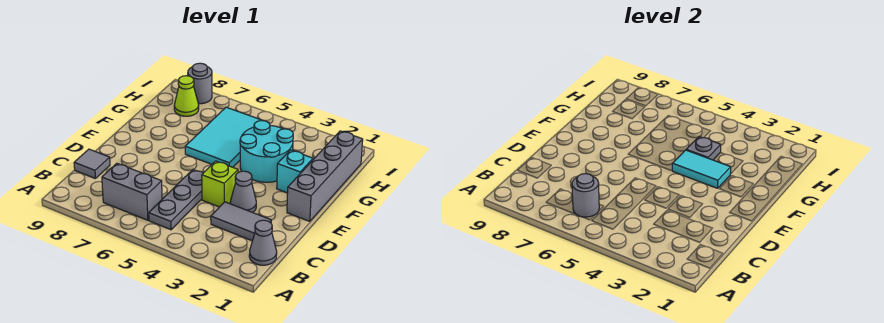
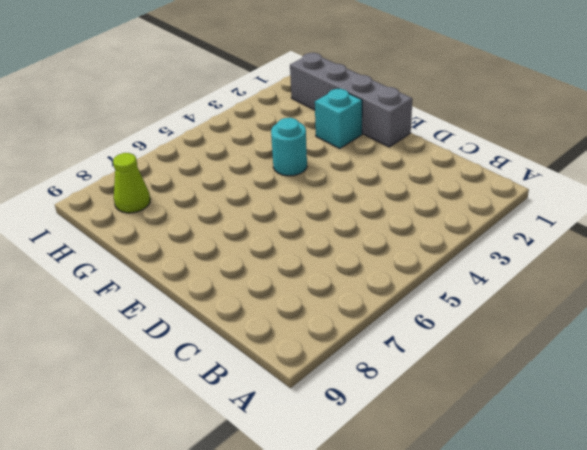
cyan 1x1 round brick [271,118,307,176] -> cyan 2x2 round brick [240,121,293,182]
none -> grey 1x1 cone [249,220,277,265]
none -> grey 1x3 plate [149,170,203,230]
none -> grey 1x2 brick [102,163,162,220]

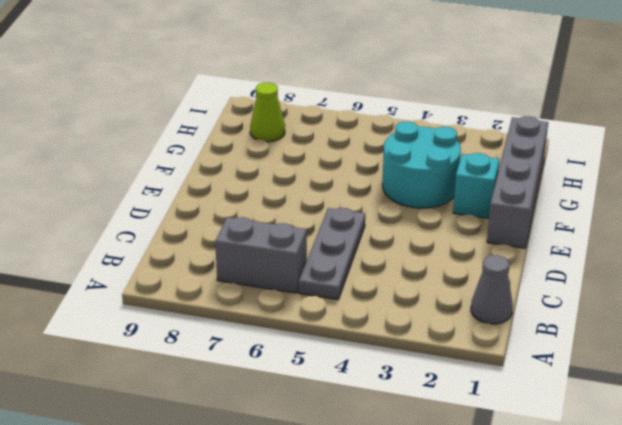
none -> grey 1x2 tile [211,202,271,241]
none -> grey 1x1 tile [74,149,110,178]
none -> grey 1x1 cone [230,171,256,213]

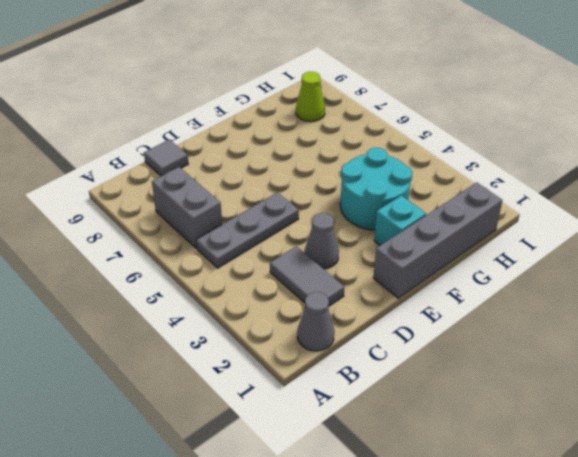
none -> lime 1x1 brick [202,161,238,207]
none -> cyan 2x3 tile [185,107,263,167]
none -> grey 1x1 round brick [188,63,212,104]

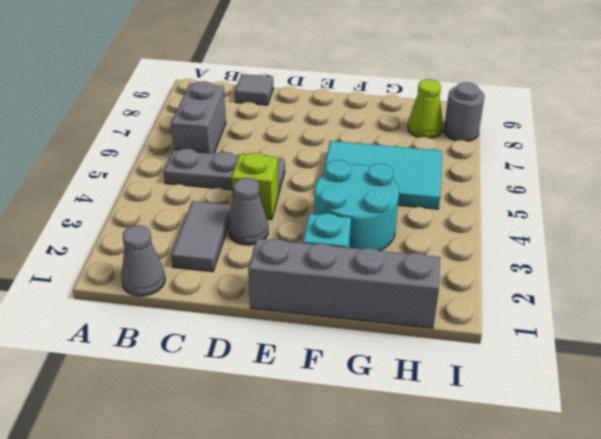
none -> grey 1x1 round brick [572,174,599,217]
none -> cyan 1x2 tile [672,150,731,188]
none -> grey 1x1 plate [686,136,721,160]

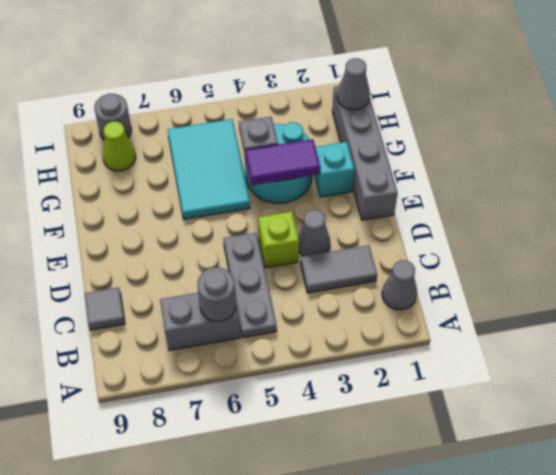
purple 1x2 tile [245,139,320,185] -> cyan 1x2 tile [672,150,731,188]
grey 1x1 cone [337,58,370,110] -> none

